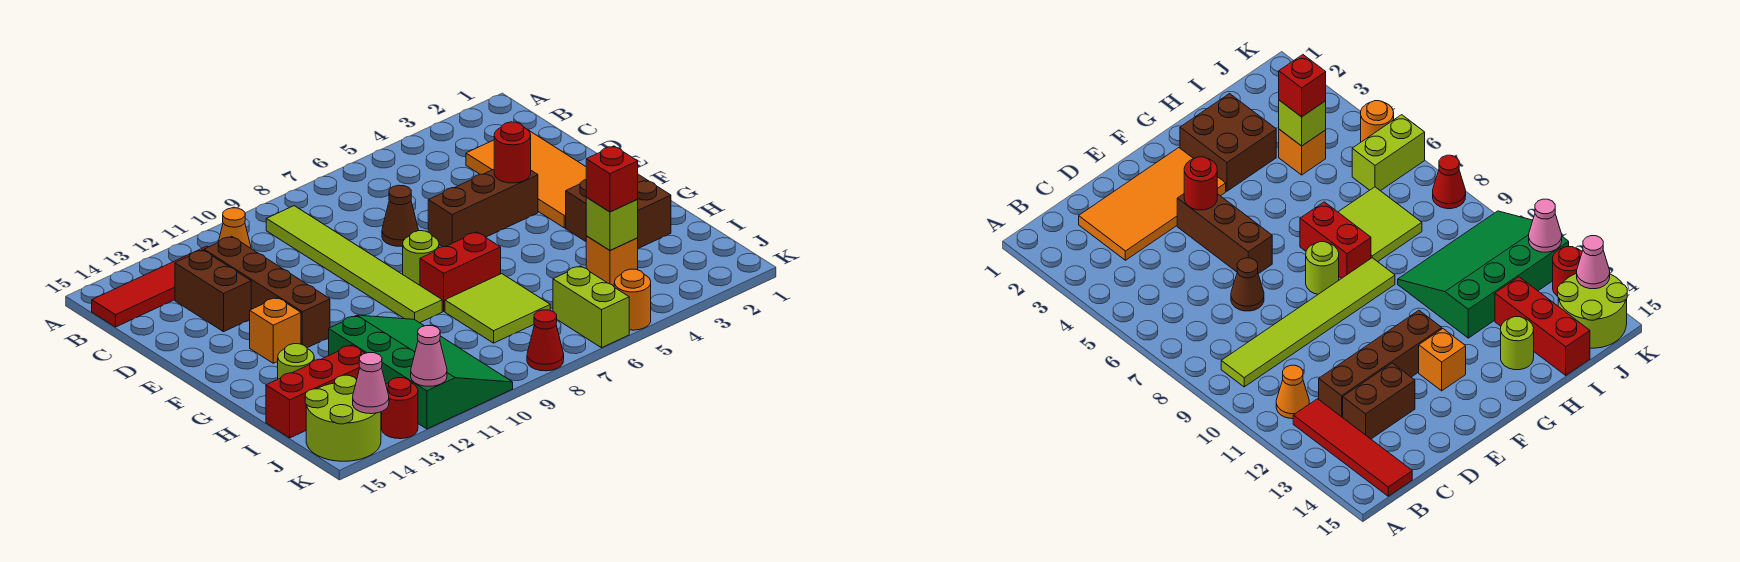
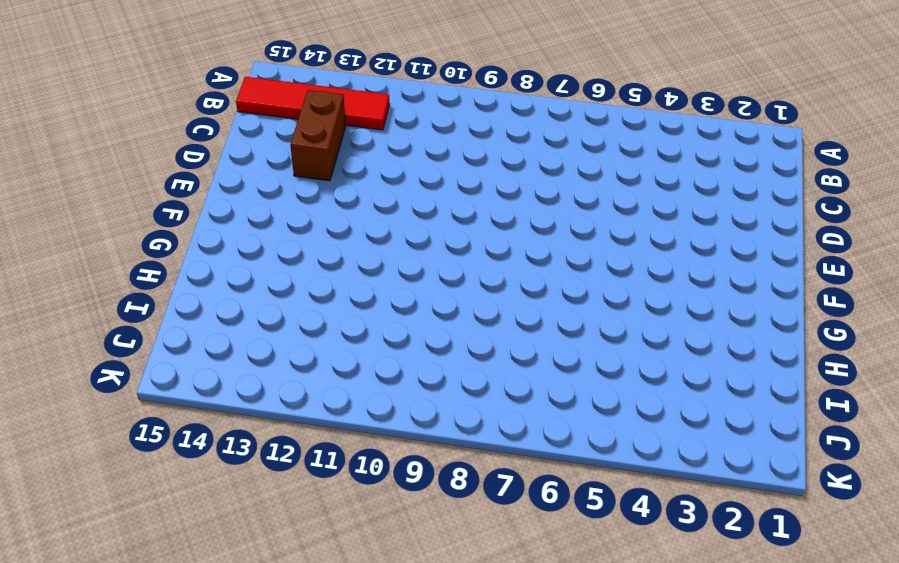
none -> lime 1x6 tile [266,206,442,323]
none -> orange 1x1 cone [218,208,251,248]
none -> orange 2x4 tile [466,130,586,228]

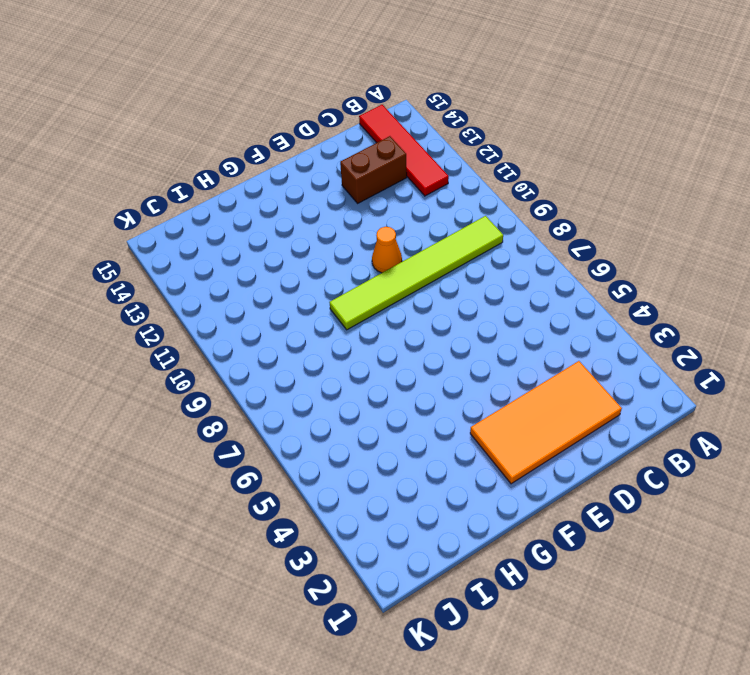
orange 1x1 cone [372,227,402,273] -> orange 1x1 cone moved to [218,208,251,248]
none -> brown 1x4 brick [204,236,330,348]
none -> brown 1x1 cone [382,185,418,246]
none -> brown 1x3 brick [428,169,538,247]

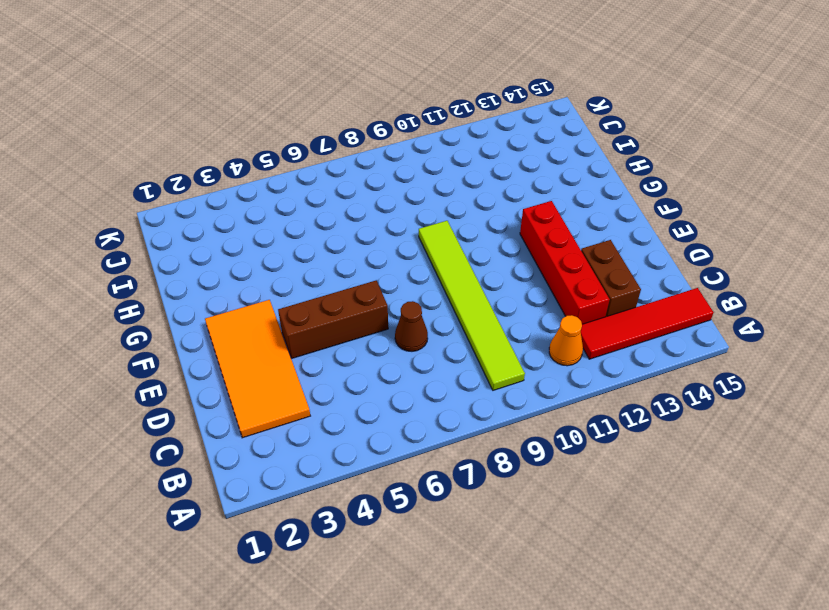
red 1x4 brick [520,201,610,324] -> brown 1x4 brick [204,236,330,348]
none -> lime 1x1 round brick [403,231,439,285]
none -> orange 1x1 brick [250,297,301,363]
none -> brown 2x2 brick [566,174,671,248]

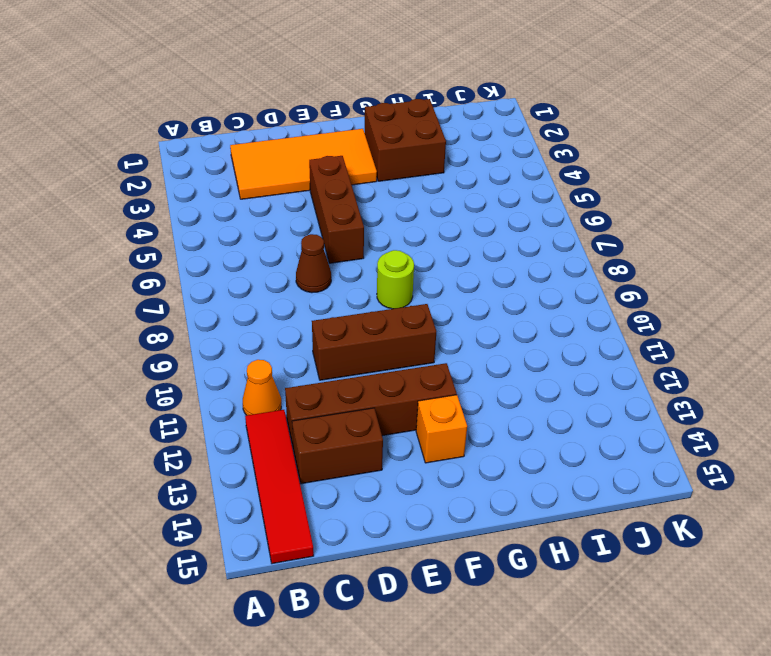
brown 1x3 brick [312,304,436,380] -> none
none -> lime 1x6 tile [266,206,442,323]
none -> red 1x2 brick [420,232,501,311]
none -> lime 2x2 tile [445,274,550,343]

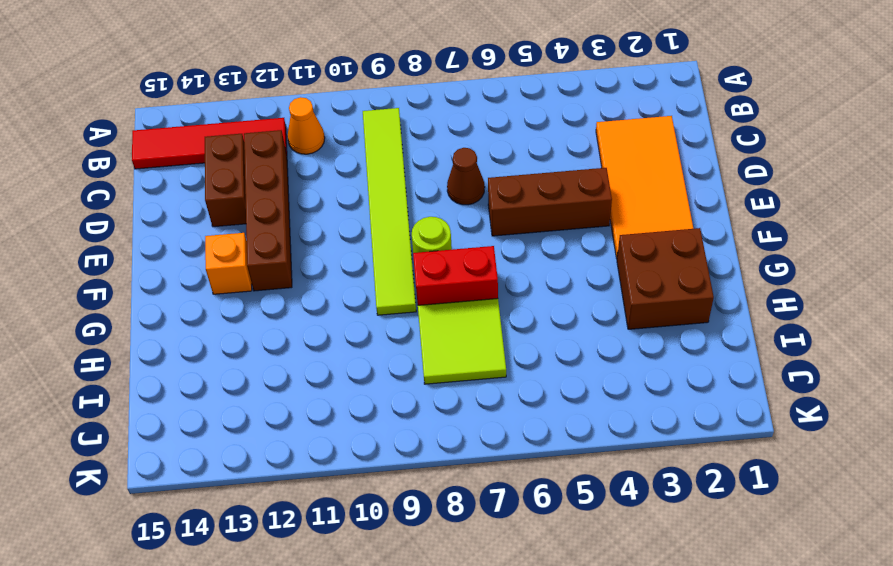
none -> green 3x4 slope [329,315,513,429]
none -> lime 1x1 round brick [278,344,314,379]
none -> orange 1x1 brick [586,236,638,286]

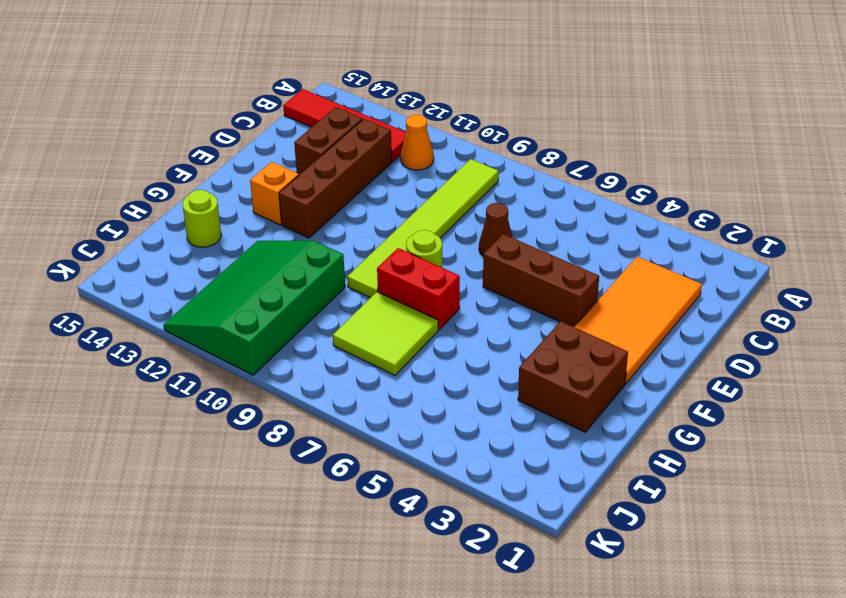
green 3x4 slope [164,241,345,375] -> green 3x4 slope turned to [329,315,513,429]
none -> orange 1x1 brick [586,236,638,286]
none -> red 1x3 brick [266,345,365,438]
none -> lime 1x2 brick [553,266,629,348]

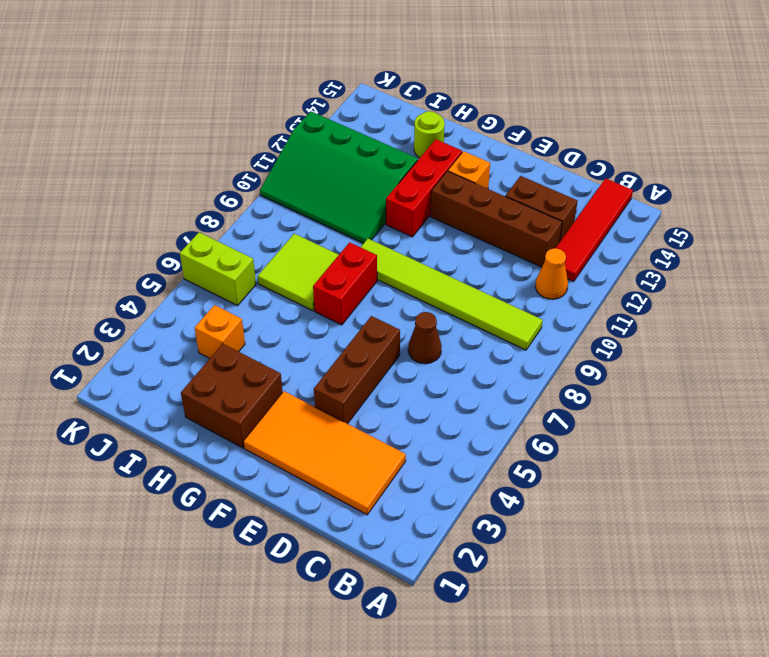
red 1x3 brick [386,139,462,237] -> red 1x3 brick moved to [266,345,365,438]
none -> lime 1x1 round brick [403,231,439,285]
none -> lime 2x2 round brick [305,375,381,461]
none -> orange 1x1 round brick [614,269,651,330]

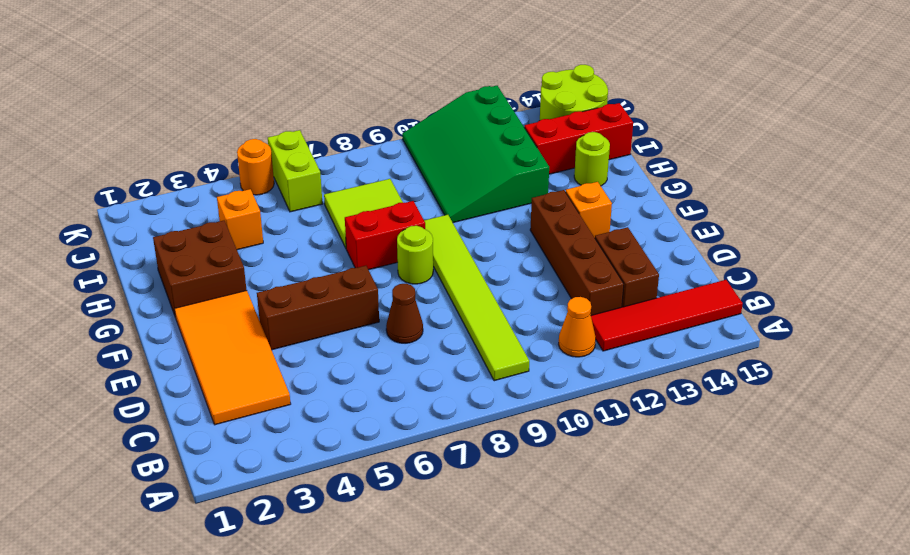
none -> red 1x1 cone [527,310,564,371]
none -> red 1x1 round brick [382,378,418,439]
none -> red 1x1 round brick [494,122,531,183]

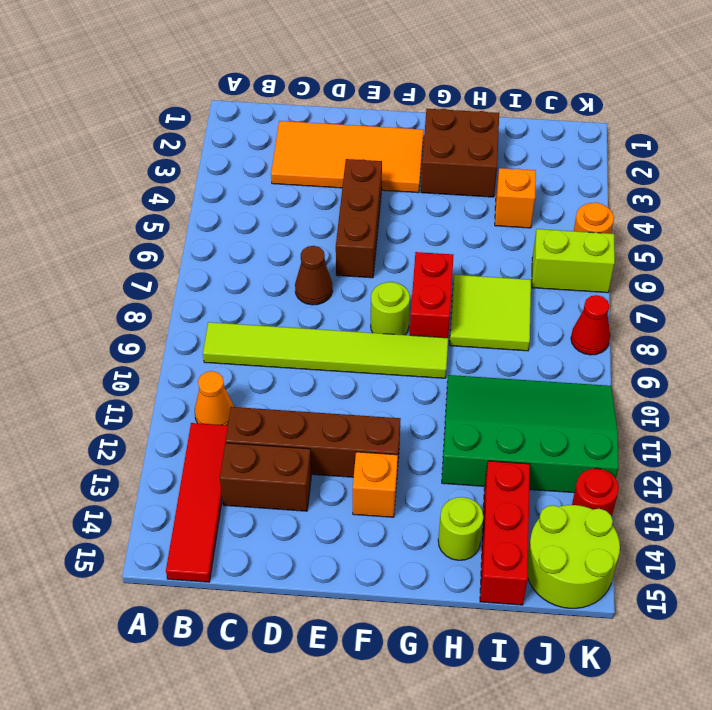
none -> red 1x1 round brick [494,122,531,183]
none -> lime 1x1 brick [586,197,638,250]
none -> pink 1x1 cone [411,326,447,386]

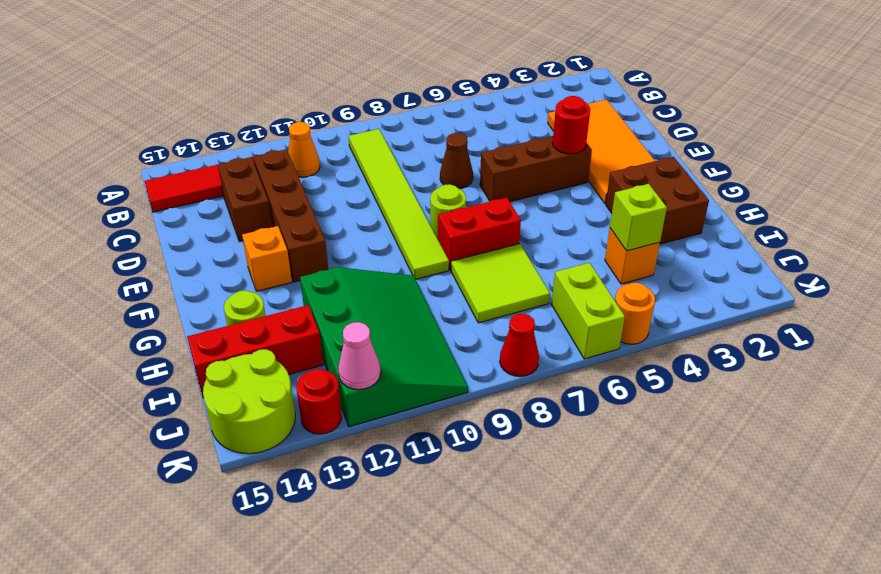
none -> pink 1x1 cone [353,353,389,414]
none -> red 1x1 brick [586,146,638,212]

